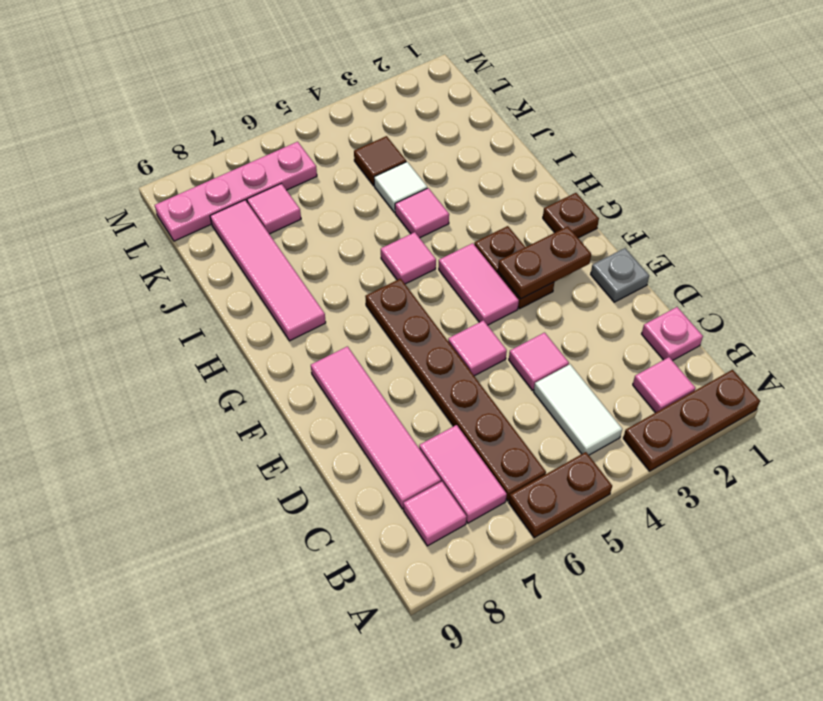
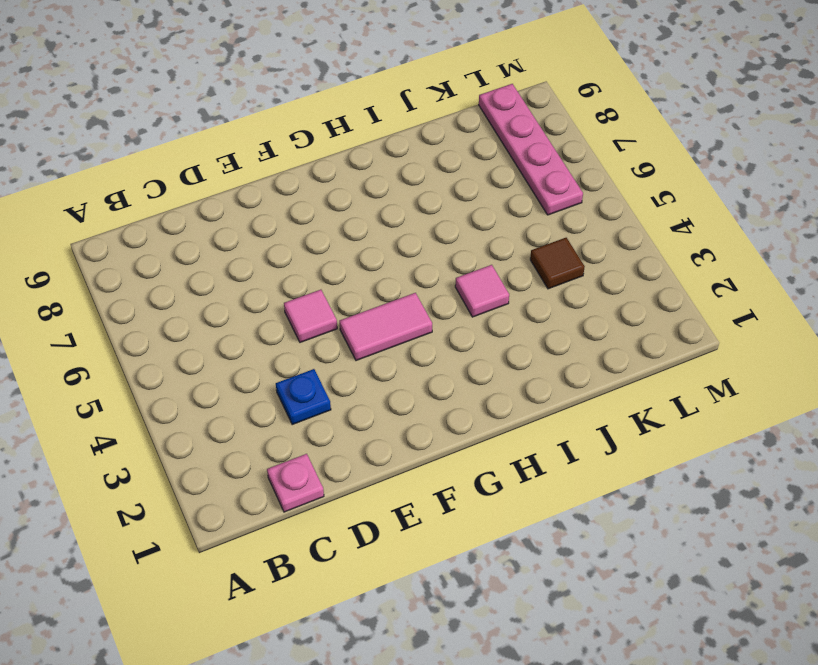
blue 1x1 plate [276,369,331,425] -> none
none -> brown 1x3 plate [623,370,760,471]
none -> brown 1x2 plate [509,452,612,538]
none -> pink 1x1 tile [633,357,696,413]

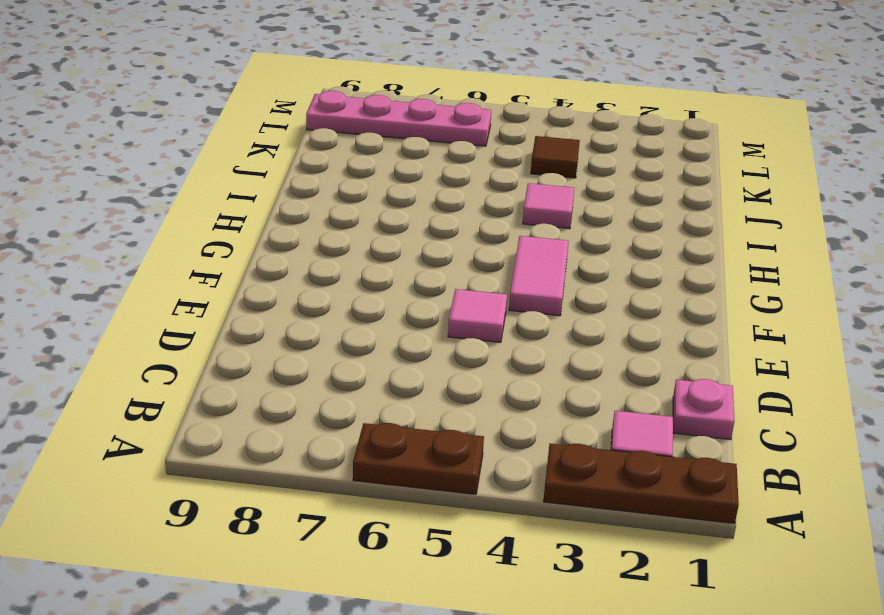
none -> white 1x2 tile [534,364,622,455]
none -> brown 1x6 plate [365,279,546,501]
none -> pink 1x2 tile [419,425,507,523]

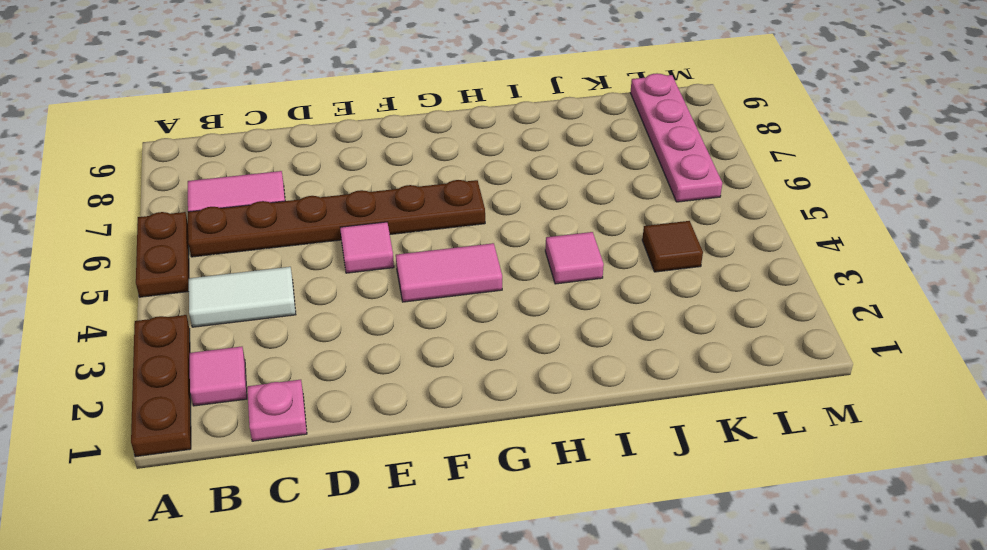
none -> pink 1x1 tile [403,482,467,546]
none -> pink 1x4 tile [311,346,441,509]
none -> pink 1x1 tile [509,333,569,390]

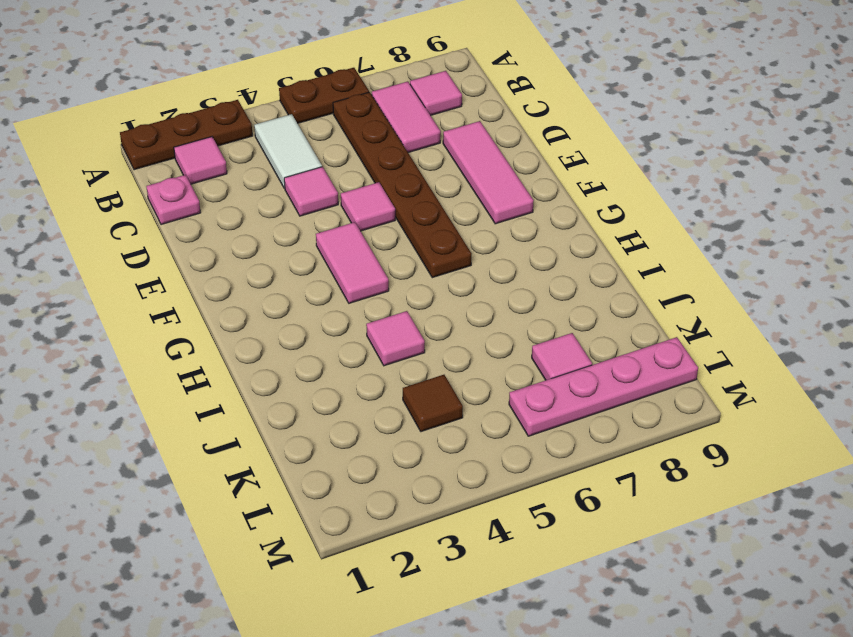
pink 1x3 tile [443,121,534,224] -> pink 1x4 tile [311,346,441,509]
none -> grey 1x1 plate [591,248,649,302]
none -> brown 1x2 plate [474,226,554,309]
none -> brown 1x1 plate [543,193,599,238]

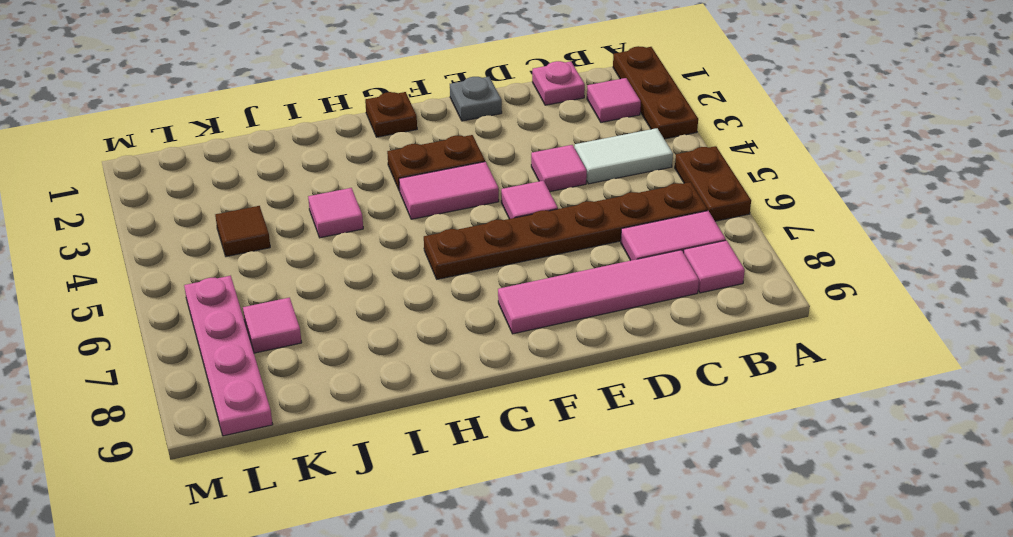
none -> pink 1x1 tile [381,232,436,284]
none -> pink 1x4 tile [210,200,326,341]
none -> white 1x1 tile [374,162,427,212]

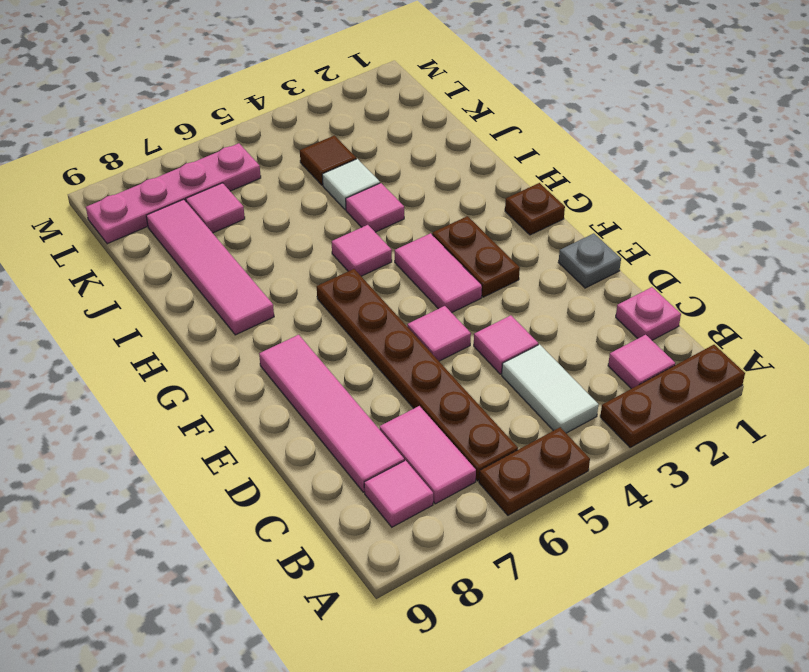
none -> brown 1x2 plate [498,226,591,299]

